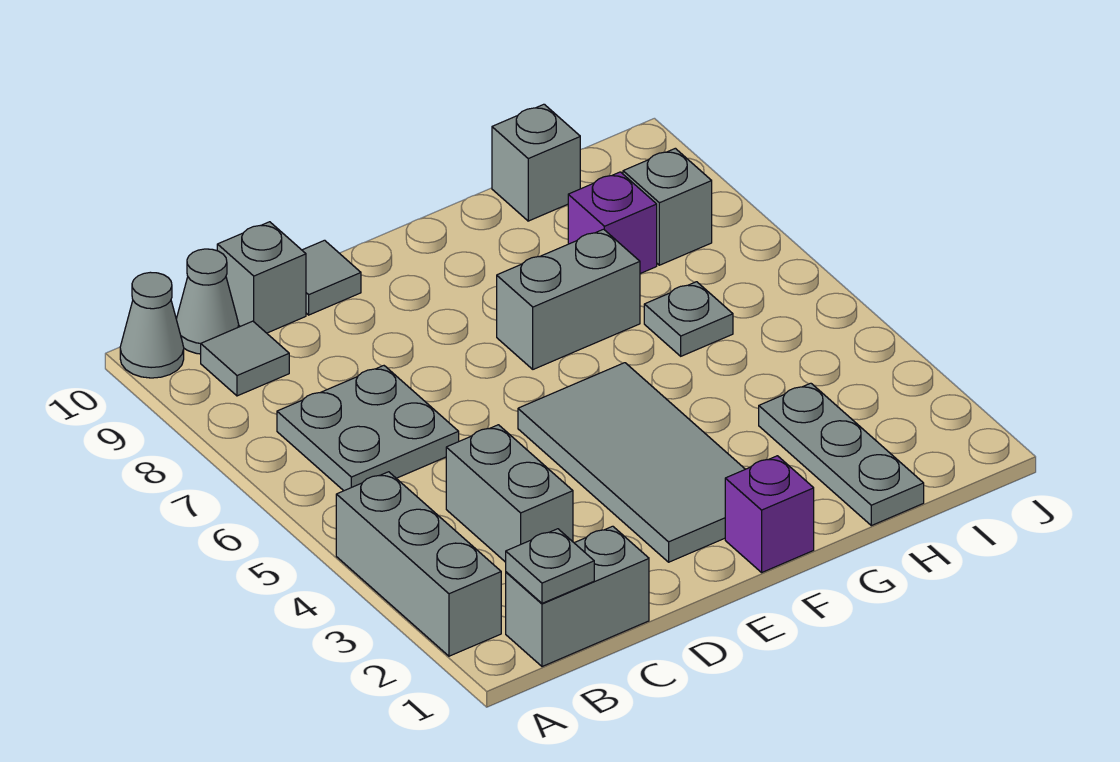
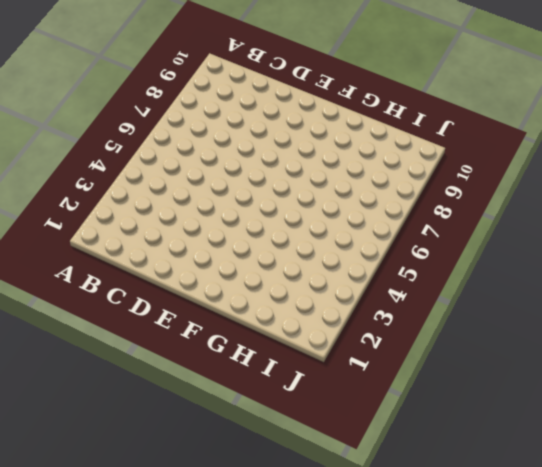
none -> grey 1x3 brick [336,472,501,656]
none -> grey 1x1 cone [120,272,184,378]
none -> grey 1x2 brick [506,526,649,667]

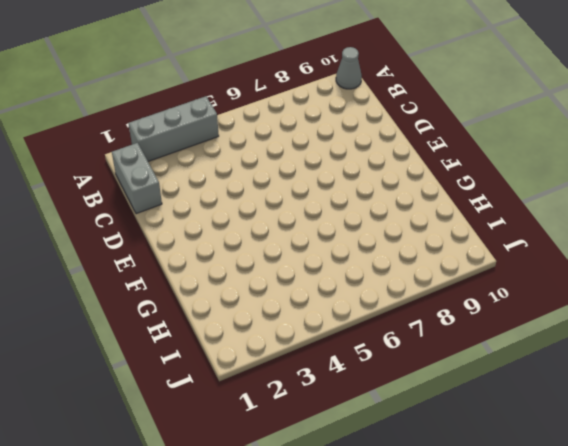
none -> grey 2x2 plate [277,366,459,491]
none -> grey 1x1 tile [201,321,289,396]
none -> grey 1x1 cone [176,249,239,354]

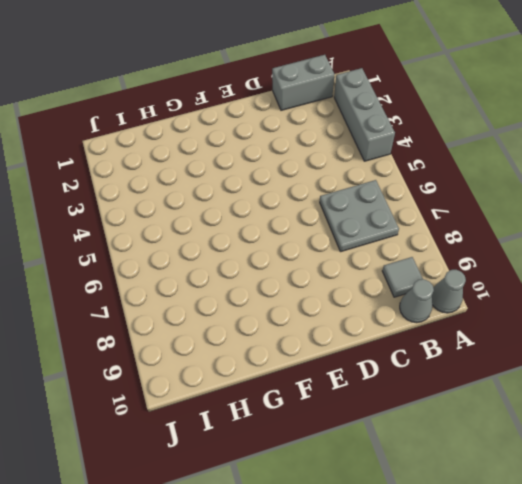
none -> grey 1x2 brick [446,425,573,562]
none -> grey 1x1 brick [217,222,306,333]
none -> grey 1x1 tile [302,240,361,315]

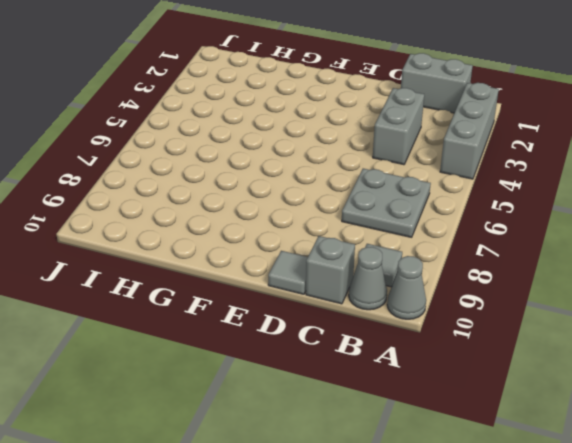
none -> grey 2x4 tile [518,363,745,562]
none -> purple 1x1 brick [725,456,814,572]
none -> grey 1x2 brick [497,229,640,369]

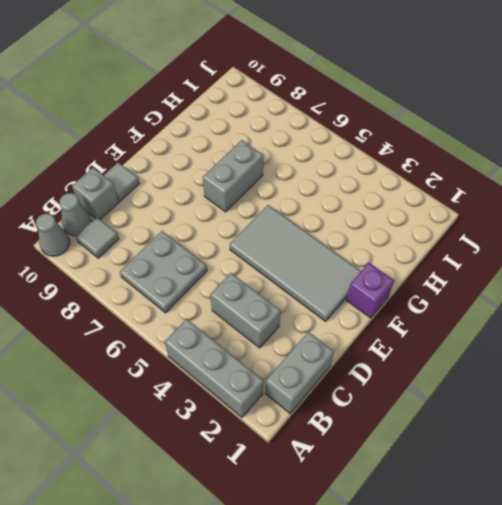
none -> grey 1x3 plate [759,383,924,526]
none -> grey 1x1 plate [644,282,733,356]
none -> purple 1x1 brick [568,172,657,274]

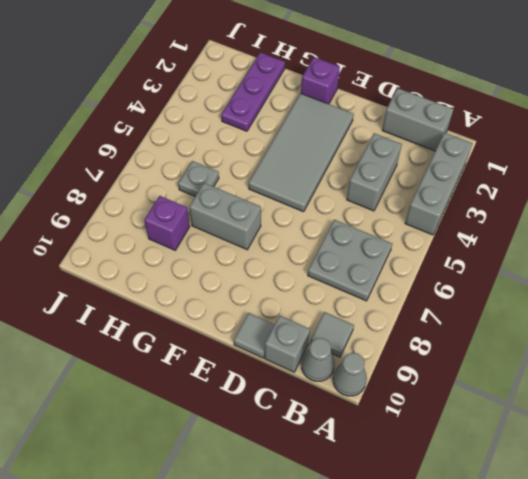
purple 1x3 plate [221,52,285,131] -> grey 1x3 plate [759,383,924,526]
none -> grey 1x1 brick [492,104,580,221]
none -> grey 1x1 brick [623,148,712,265]
none -> grey 1x1 plate [506,529,594,603]

